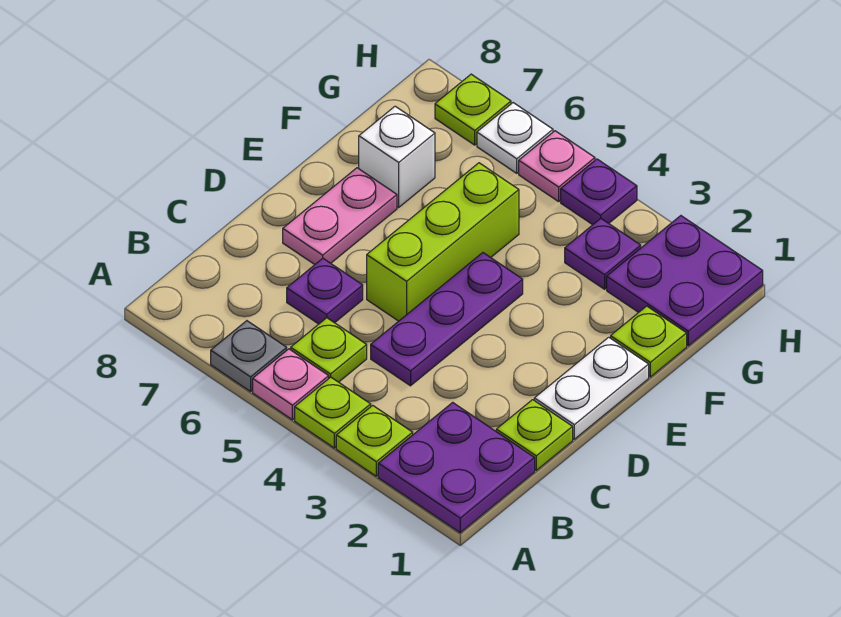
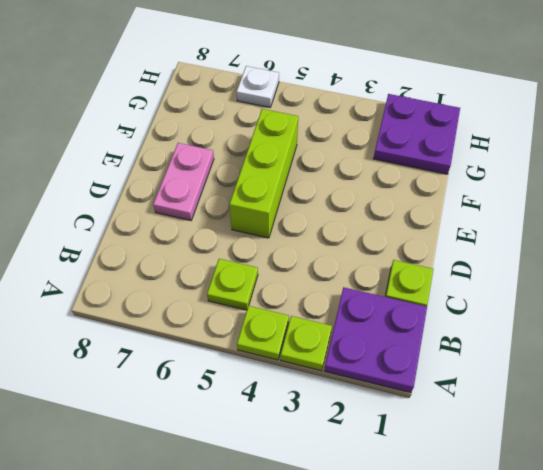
none -> pink 1x1 plate [253,349,329,420]
none -> grey 1x1 plate [211,321,287,392]
none -> purple 1x3 plate [371,253,523,386]

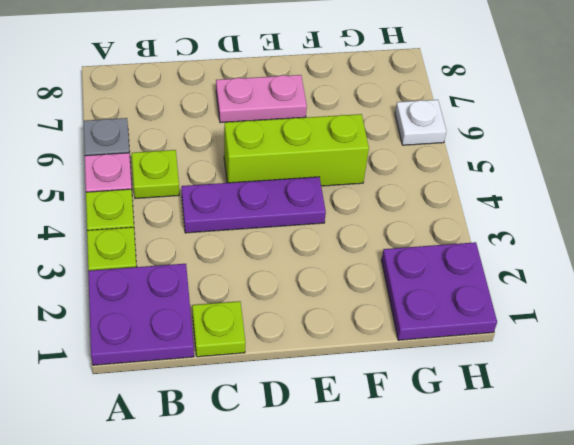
none -> purple 1x1 plate [287,258,363,324]
none -> white 1x2 plate [534,337,649,439]
none -> lime 1x1 plate [611,306,687,377]

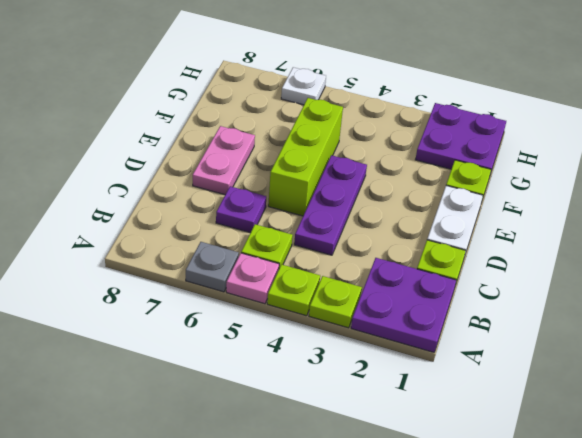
none -> white 1x1 brick [359,106,435,207]
none -> purple 1x1 plate [565,219,641,289]
none -> purple 1x1 plate [561,159,637,225]

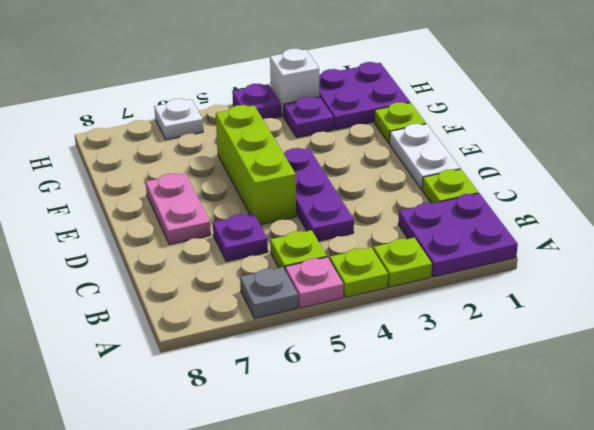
white 1x1 brick [270,48,319,116] -> white 1x1 brick moved to [359,106,435,207]
none -> pink 1x1 plate [519,131,595,202]
none -> lime 1x1 plate [435,74,511,145]

